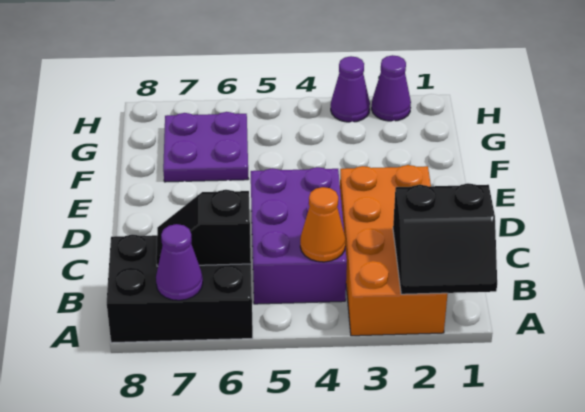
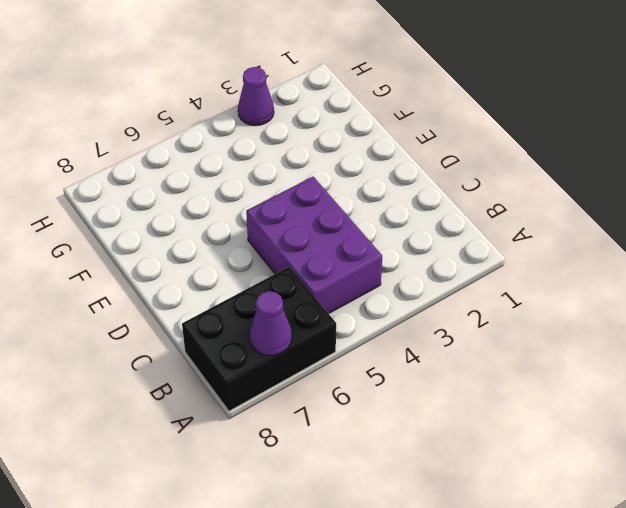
none -> orange 2x4 brick [340,165,448,336]
none -> purple 2x2 plate [163,112,248,182]

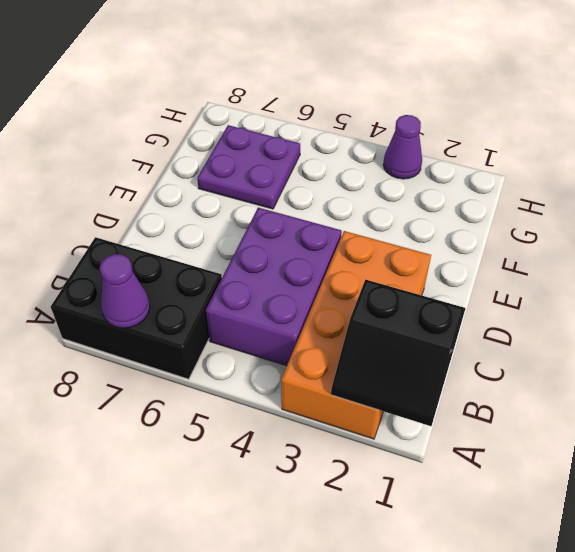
none -> purple 1x1 cone [372,55,411,121]
none -> orange 1x1 cone [300,187,346,262]

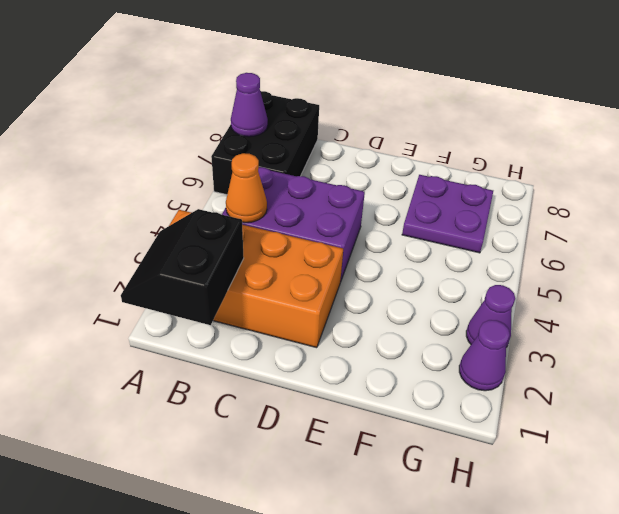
none -> black 1x2 slope [156,190,251,266]

